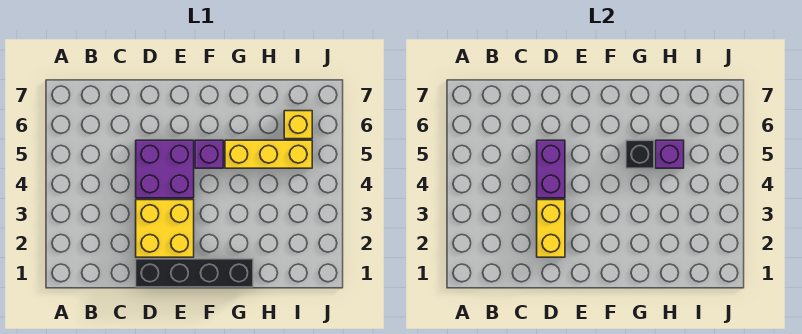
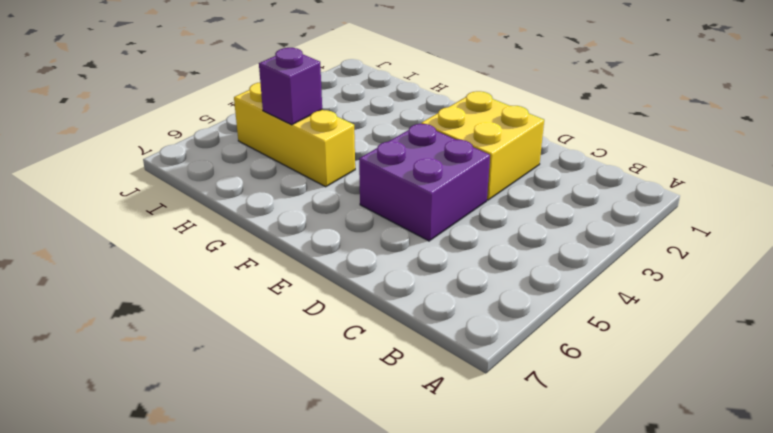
none -> black 1x4 brick [136,259,253,287]
none -> purple 1x1 brick [195,140,223,168]

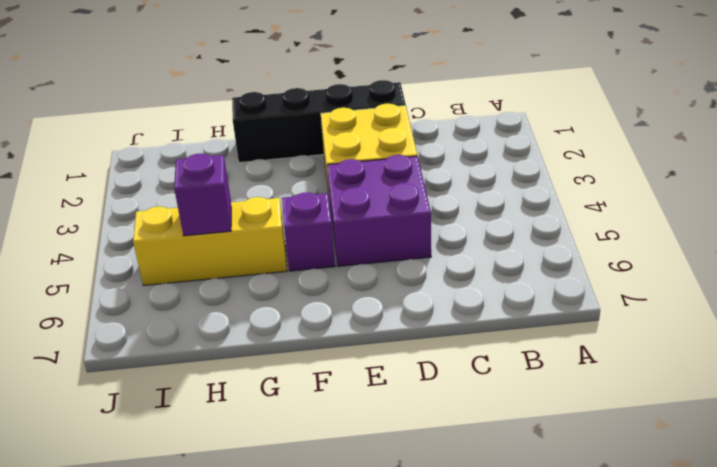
none -> yellow 1x1 brick [284,111,312,139]
none -> yellow 1x2 brick [537,200,565,257]

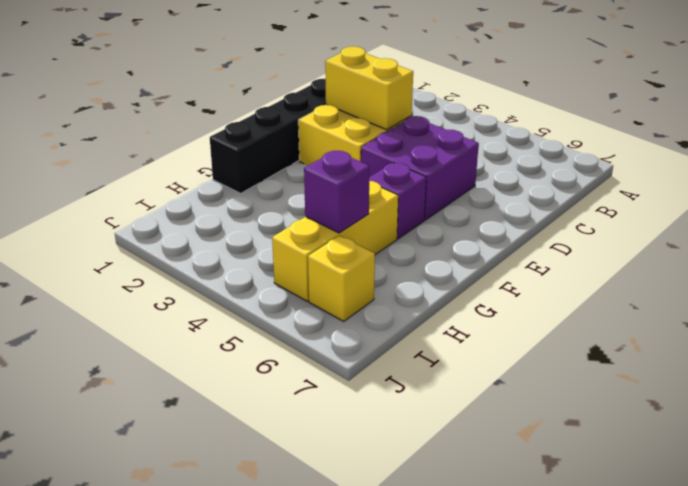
none -> purple 1x2 brick [537,140,565,198]
none -> black 1x1 brick [626,140,654,168]

